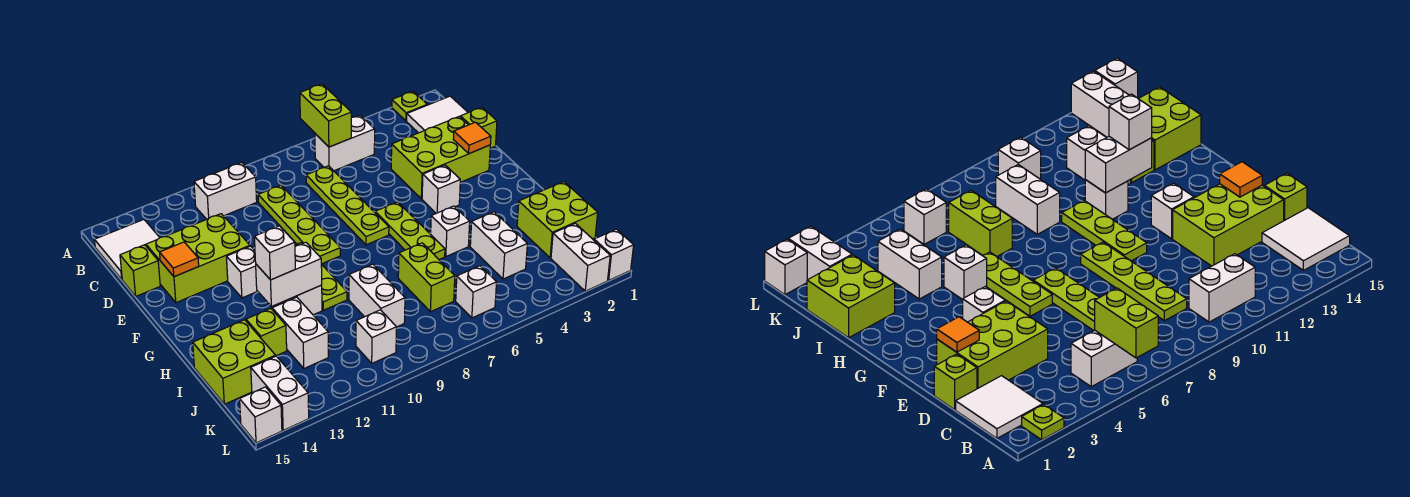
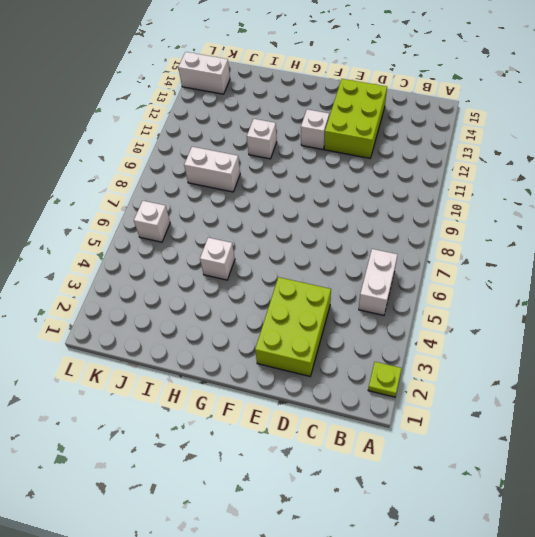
none -> white 2x2 tile [407,96,468,133]
none -> white 1x2 brick [194,163,257,219]
none -> white 2x2 tile [95,220,160,279]
none -> lime 1x4 plate [306,166,389,245]

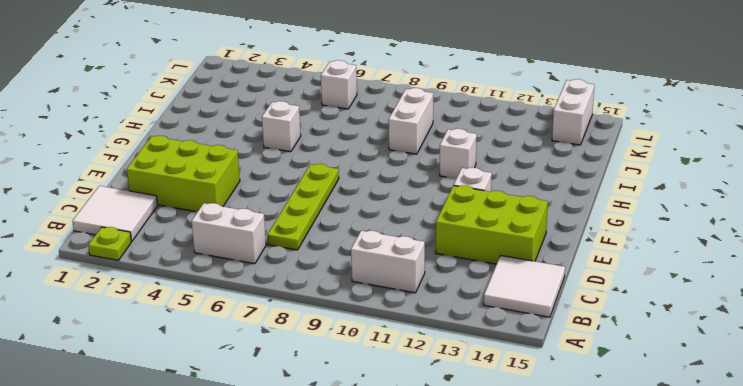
none -> lime 1x4 plate [258,185,340,264]
none -> lime 1x1 brick [460,107,497,148]
none -> lime 1x1 brick [120,245,160,296]
none -> white 1x1 brick [422,165,460,213]

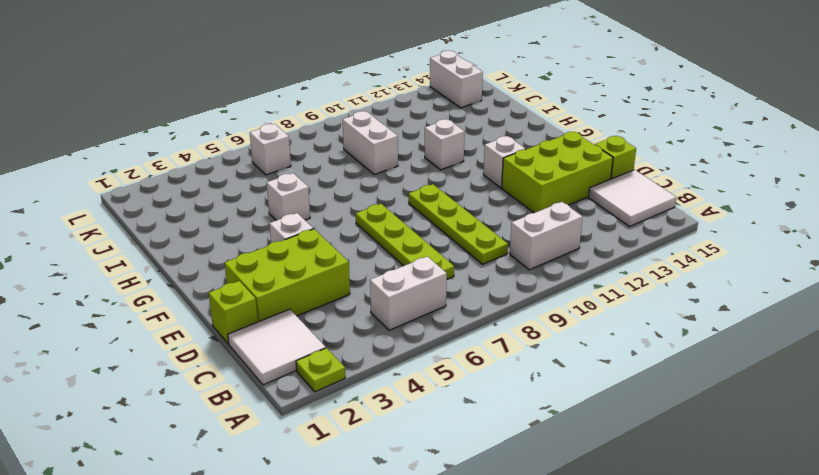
none -> lime 1x3 plate [375,202,445,260]
none -> lime 1x3 plate [295,243,347,310]
none -> lime 2x2 brick [517,182,598,258]
none -> white 1x2 brick [470,212,527,279]

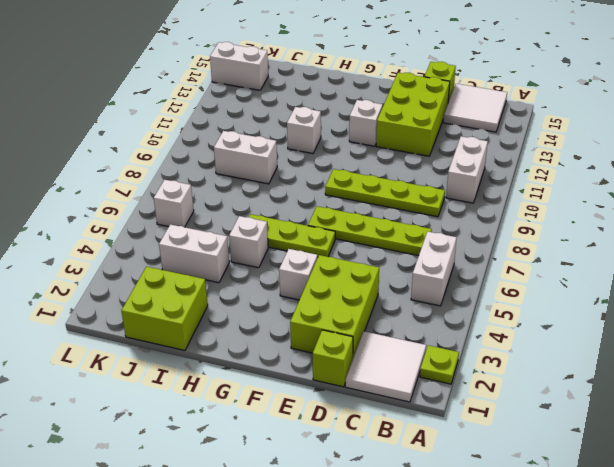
none -> lime 1x3 plate [295,243,347,310]
none -> lime 1x2 brick [398,243,455,312]
none -> white 1x2 brick [272,297,328,368]
none -> lime 1x1 brick [246,309,287,356]

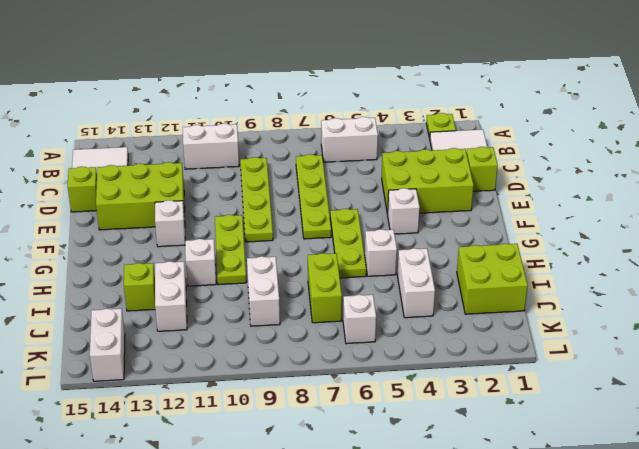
none -> lime 2x2 brick [193,320,276,404]
none -> white 1x2 brick [551,223,610,291]
none -> white 1x1 brick [356,310,396,363]
none -> white 1x1 brick [594,229,634,280]

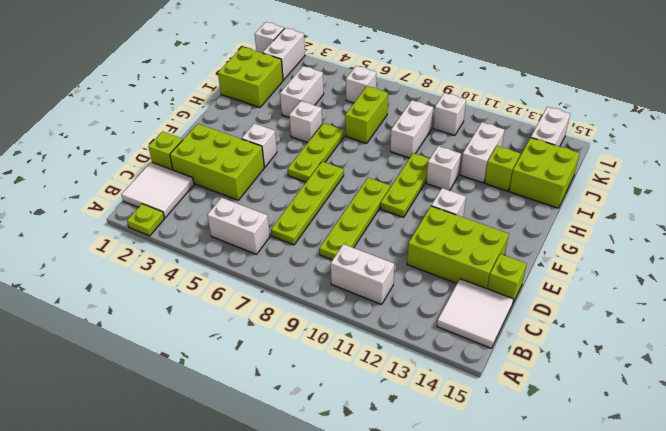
none -> white 1x1 brick [240,387,282,443]
none -> lime 1x2 brick [300,84,351,147]
none -> orange 1x1 tile [453,122,491,154]
none -> orange 1x1 tile [160,242,199,277]

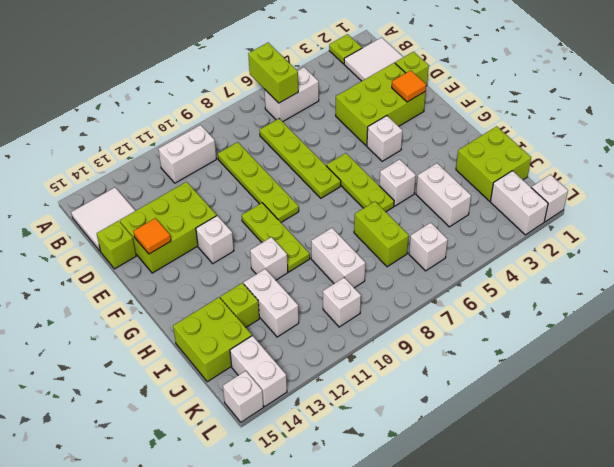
none -> white 1x2 brick [256,243,322,306]
none -> white 1x1 brick [255,226,295,280]

